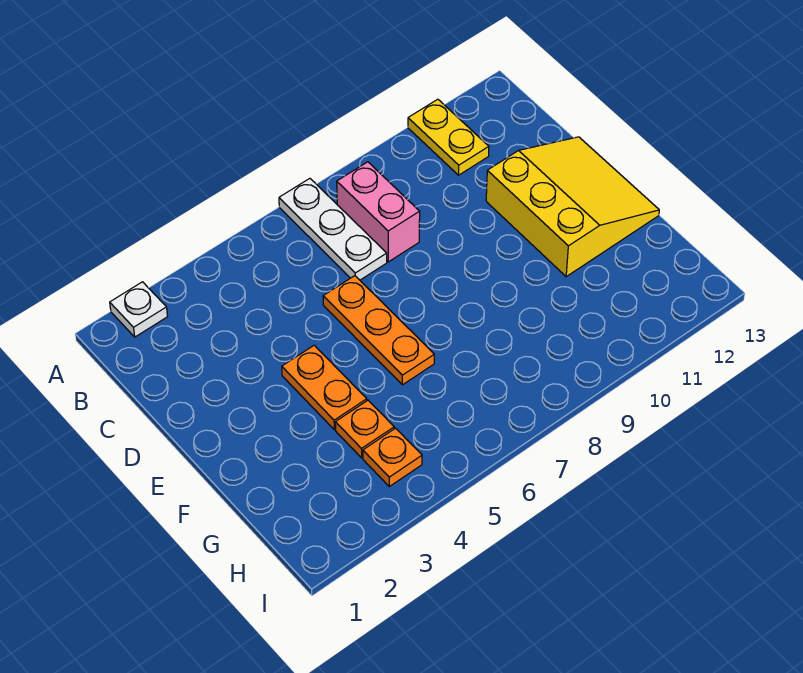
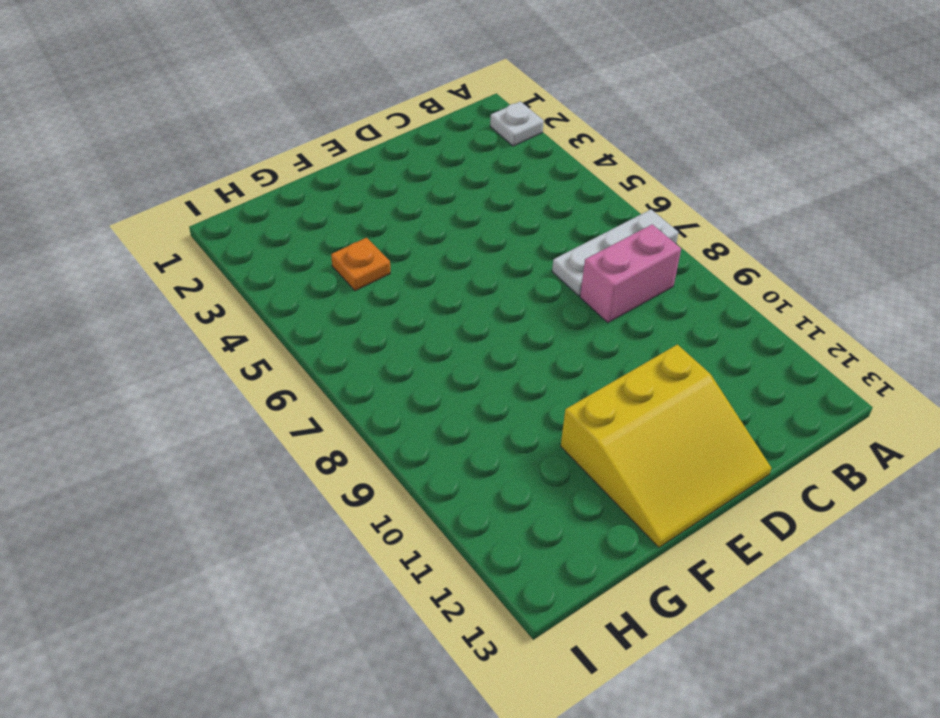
none -> yellow 1x2 plate [408,99,489,175]
none -> orange 1x3 plate [323,276,434,385]

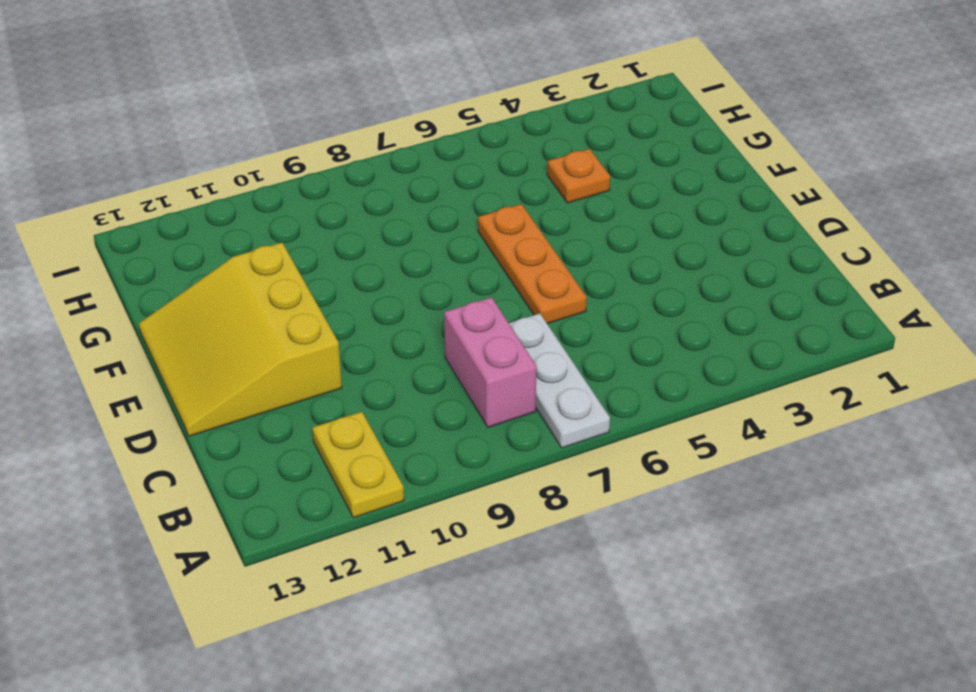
none -> white 1x1 plate [110,282,168,337]
none -> orange 1x2 plate [282,345,367,430]

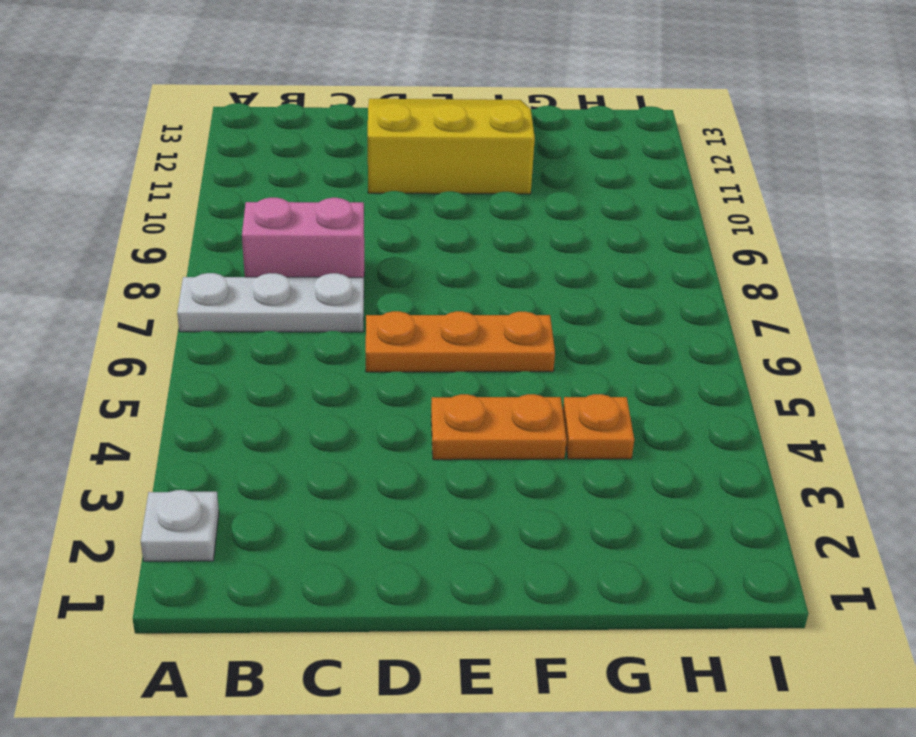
none -> yellow 1x2 plate [408,99,489,175]
none -> orange 1x1 plate [363,428,422,486]

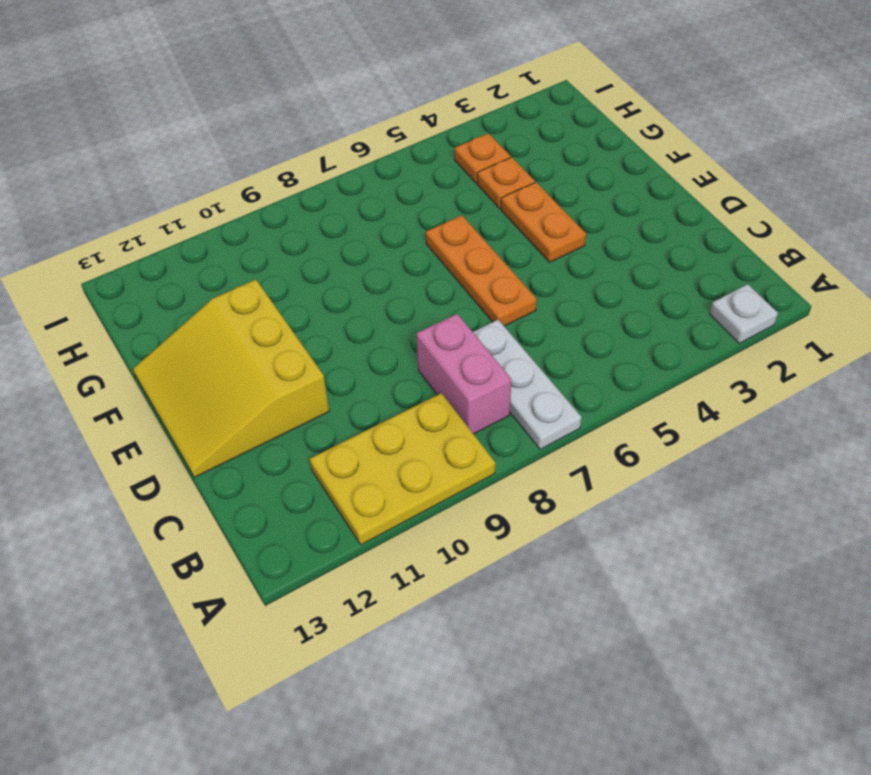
yellow 2x3 plate [310,393,495,545] -> yellow 1x2 plate [408,99,489,175]

